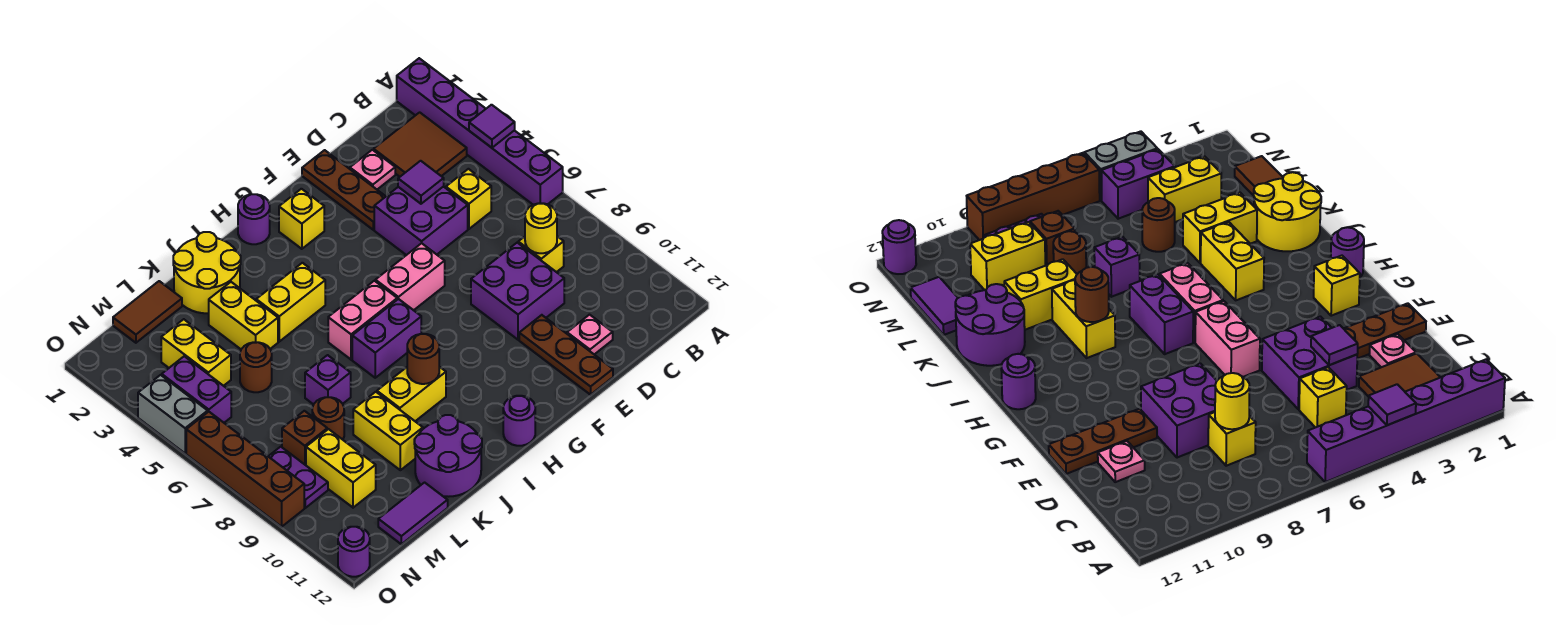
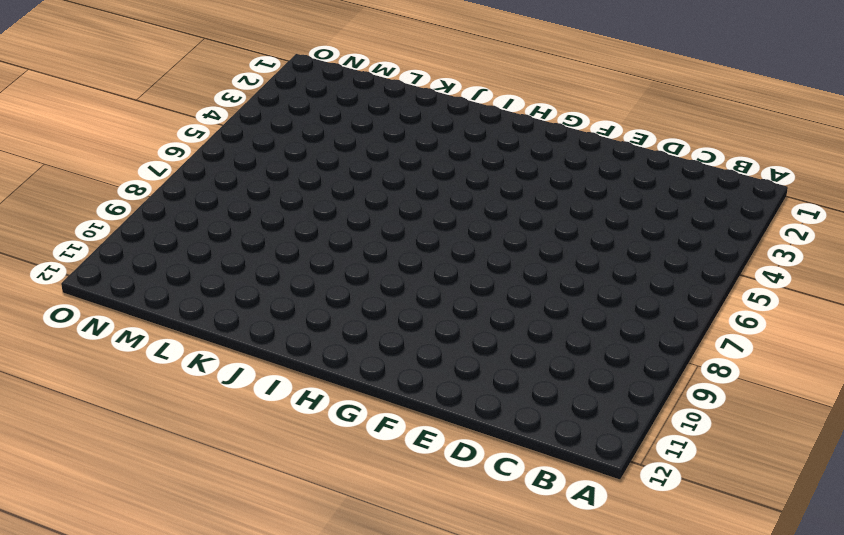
none -> purple 1x6 brick [397,58,563,205]
none -> brown 2x2 tile [374,112,467,177]
none -> yellow 1x1 brick [446,169,491,229]
none -> yellow 1x1 brick [518,236,564,272]

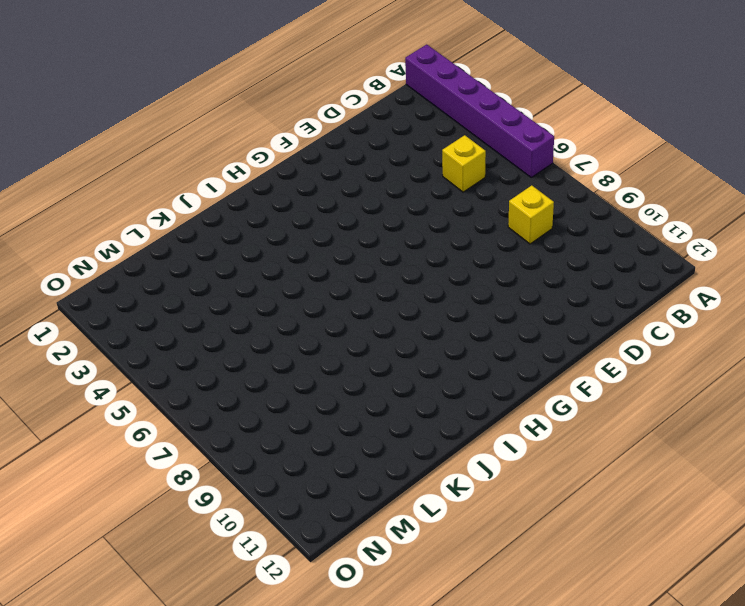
none -> brown 2x2 tile [374,112,467,177]
none -> pink 1x1 plate [350,150,395,189]
none -> purple 2x2 brick [374,186,468,255]
none -> purple 2x2 brick [471,243,564,340]

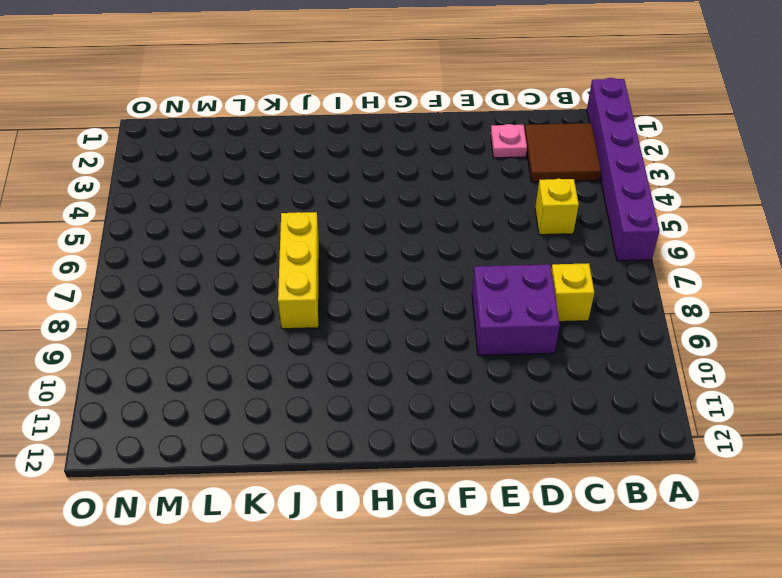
yellow 1x3 brick [278,212,319,329] -> none
none -> purple 2x2 brick [374,186,468,255]
none -> pink 1x1 plate [567,315,613,354]
none -> brown 1x3 plate [302,150,386,230]
none -> brown 1x3 plate [519,315,613,395]

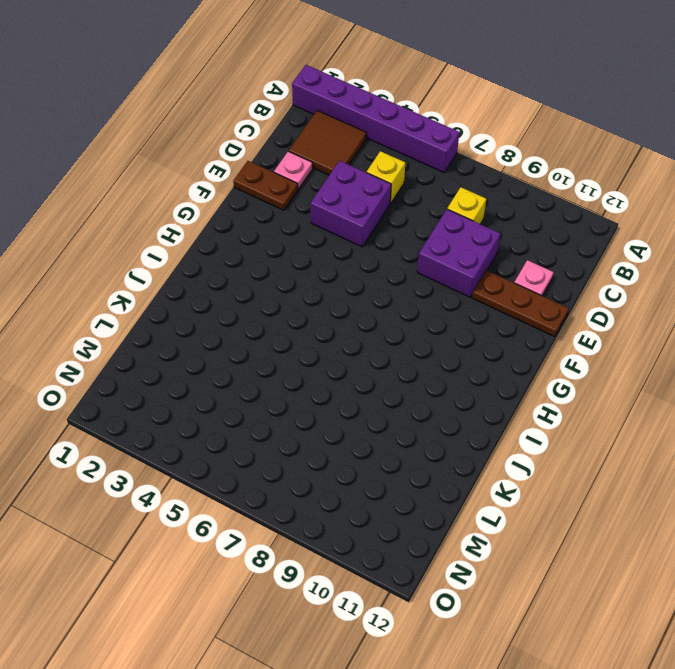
brown 1x2 plate [233,161,298,210] -> brown 1x3 plate [302,150,386,230]
none -> pink 1x2 brick [375,243,445,310]
none -> yellow 1x1 brick [279,189,324,249]
none -> purple 1x1 round brick [238,194,270,244]
none -> pink 1x2 brick [328,281,397,360]

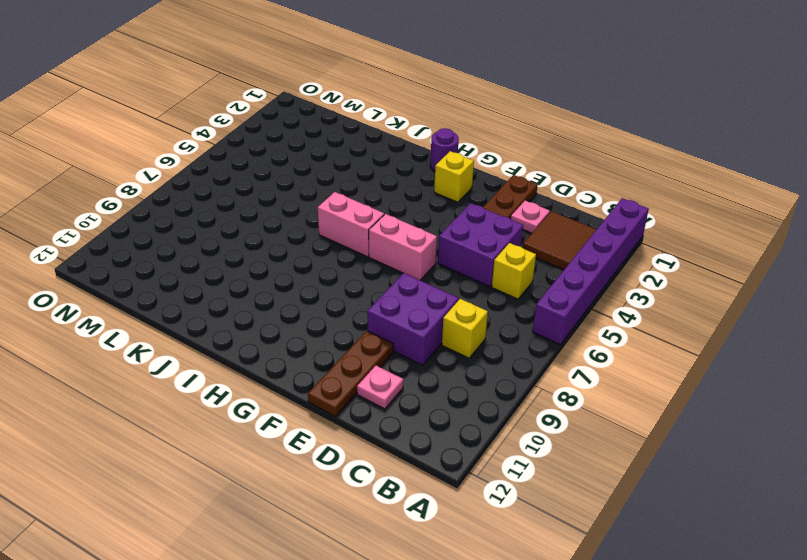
none -> purple 1x2 brick [352,299,421,378]
none -> purple 1x1 round brick [503,396,535,446]
none -> yellow 1x2 brick [256,263,325,342]
none -> yellow 1x2 brick [377,367,446,421]

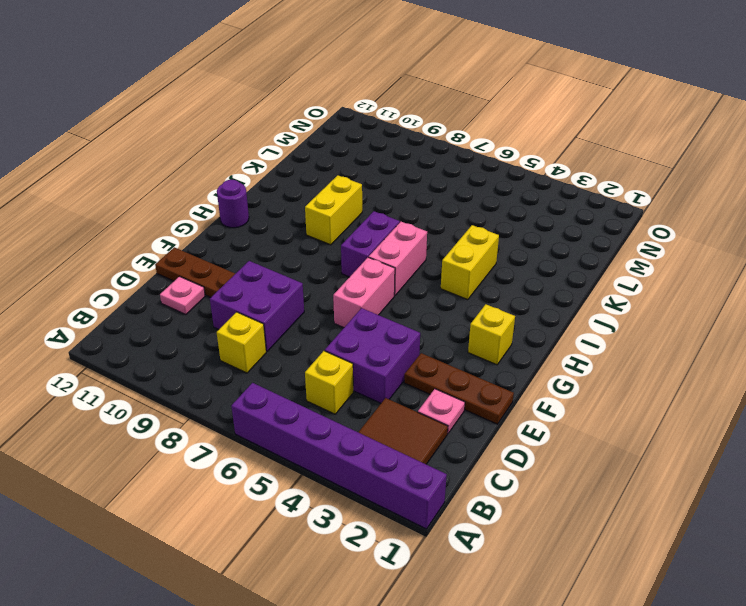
none -> purple 1x1 round brick [238,194,270,244]
none -> yellow 2x2 round brick [173,232,241,313]
none -> purple 2x2 round brick [414,415,482,497]
none -> yellow 1x2 brick [209,282,278,349]

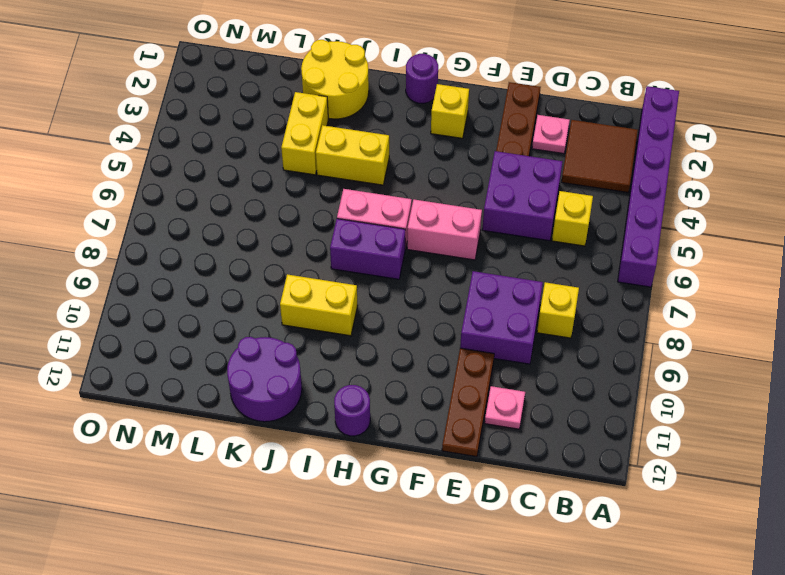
none -> purple 1x1 brick [305,355,351,405]
none -> yellow 1x2 brick [353,392,423,470]
none -> brown 1x2 tile [113,281,182,343]
none -> brown 1x1 round brick [240,342,272,392]

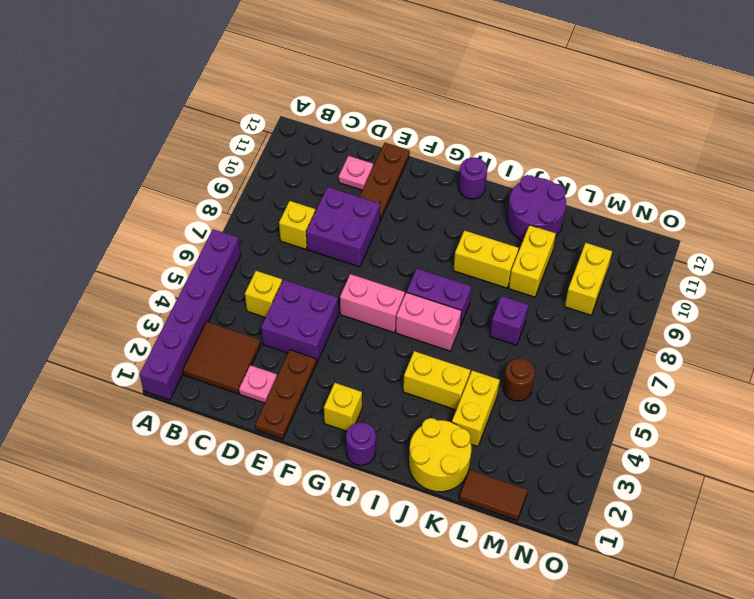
none -> brown 1x1 round brick [312,397,344,440]
none -> purple 1x2 tile [378,483,448,544]
none -> yellow 1x2 brick [161,319,231,386]
none -> brown 1x1 brick [282,411,327,465]

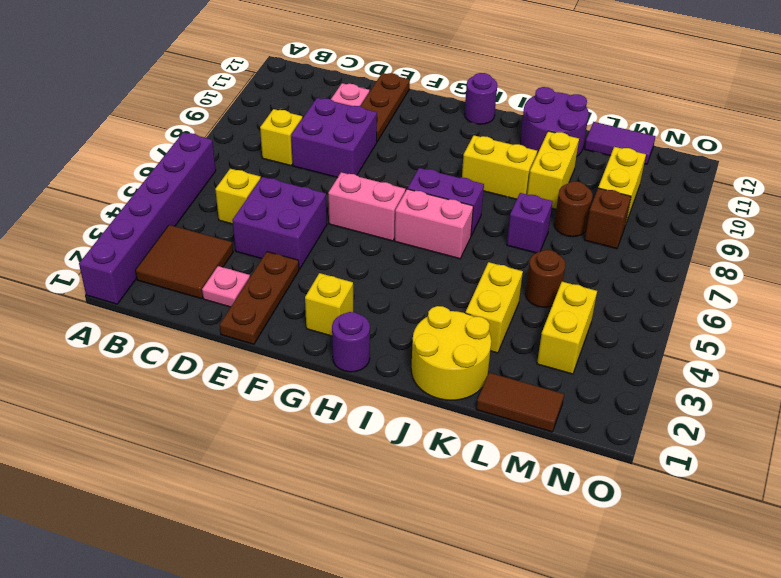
none -> yellow 1x2 brick [256,263,325,342]
none -> purple 1x2 brick [162,356,231,423]
none -> purple 1x2 plate [268,447,328,508]
none -> grey 1x2 brick [138,375,208,453]

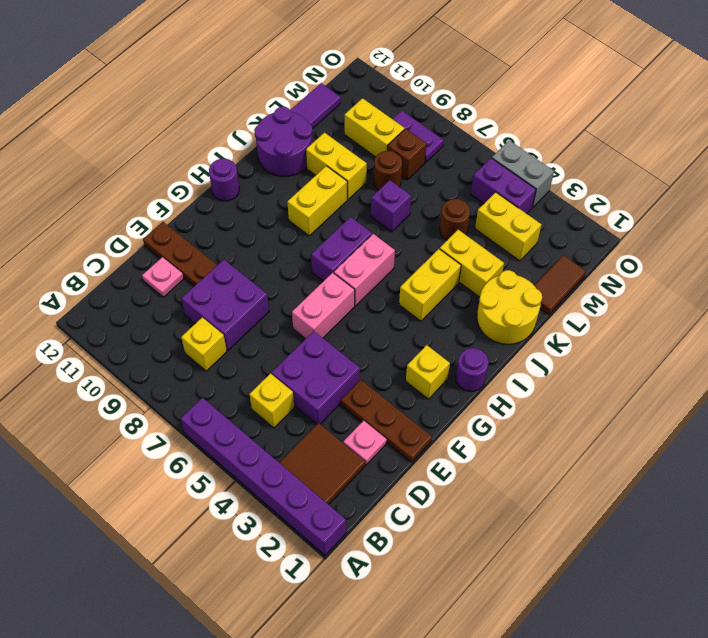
none -> brown 1x4 brick [186,412,304,527]
none -> purple 1x1 round brick [338,527,370,577]
none -> purple 1x1 tile [469,105,515,148]
none -> yellow 1x1 round brick [525,203,557,253]

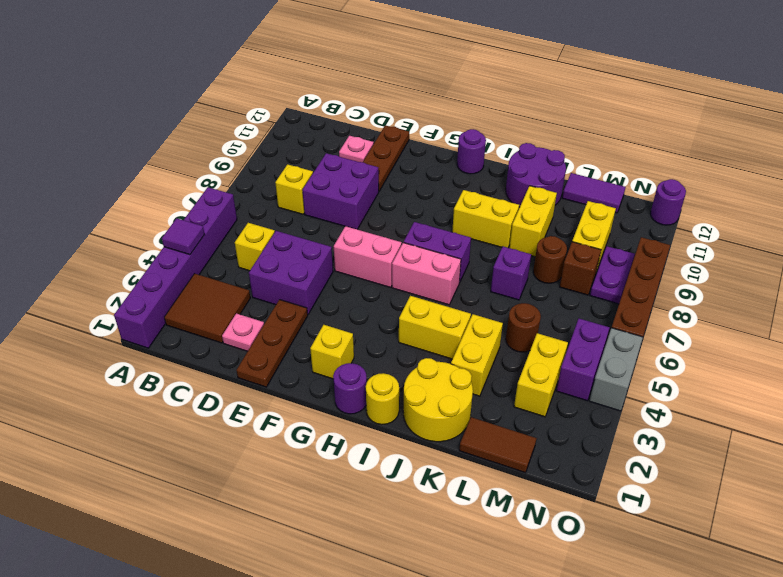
yellow 1x1 round brick [366,373,399,424] -> yellow 1x1 round brick moved to [525,203,557,253]
none -> purple 1x1 tile [398,161,444,204]
none -> brown 1x1 round brick [407,334,439,384]

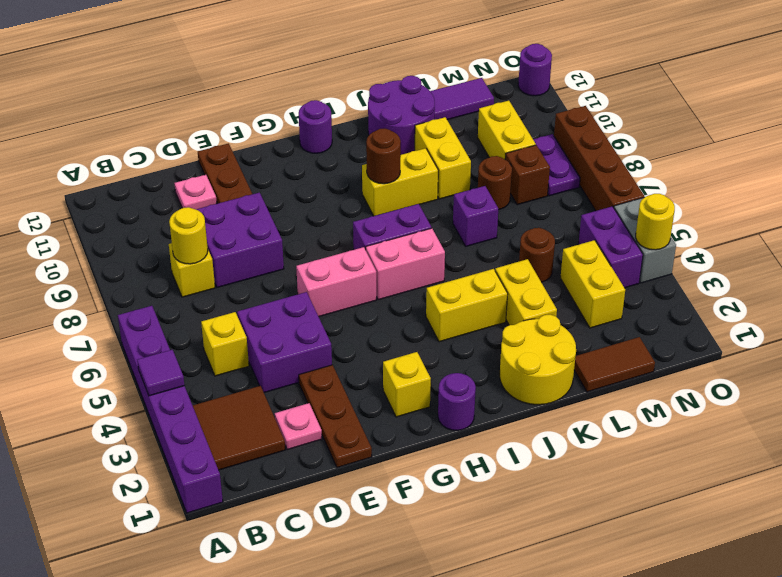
yellow 1x1 round brick [636,194,675,250] -> none
none -> purple 1x1 tile [398,161,444,204]

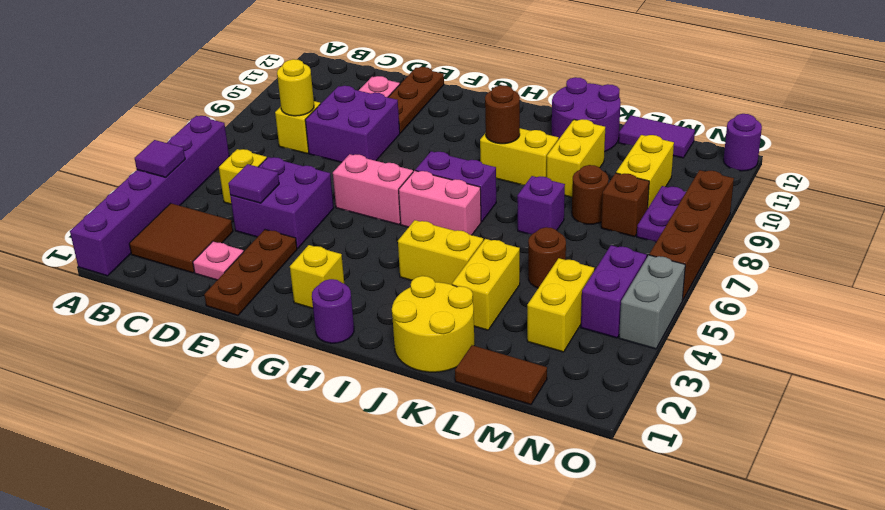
none -> purple 1x1 round brick [503,396,535,446]

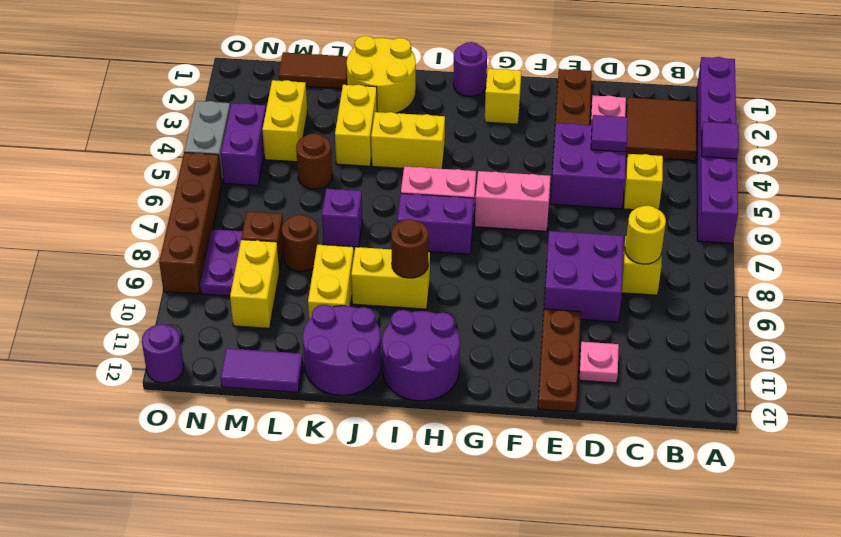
purple 2x2 round brick [382,310,460,401] -> purple 1x1 round brick [503,396,535,446]

